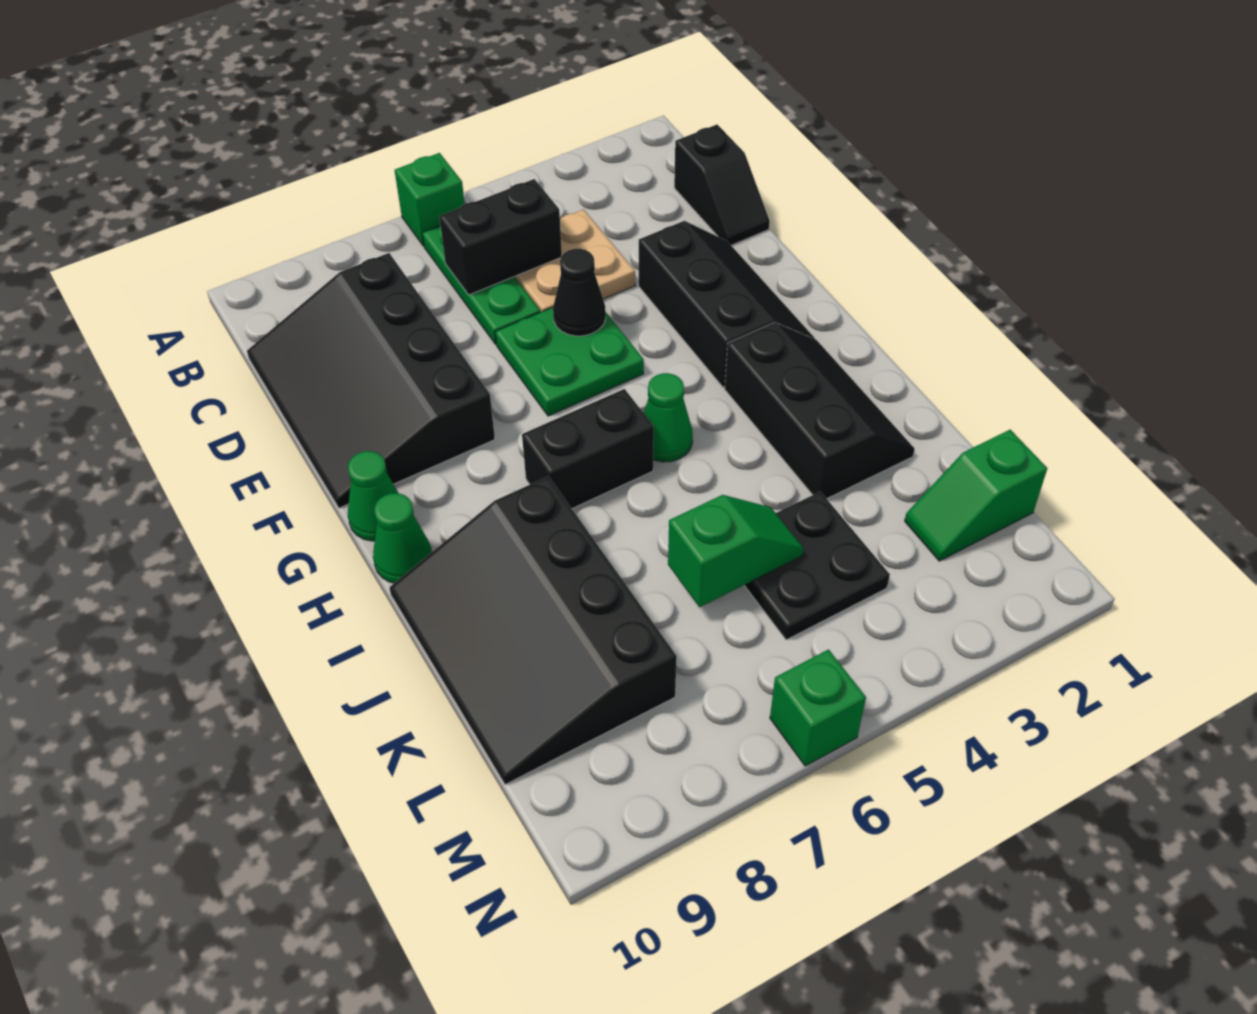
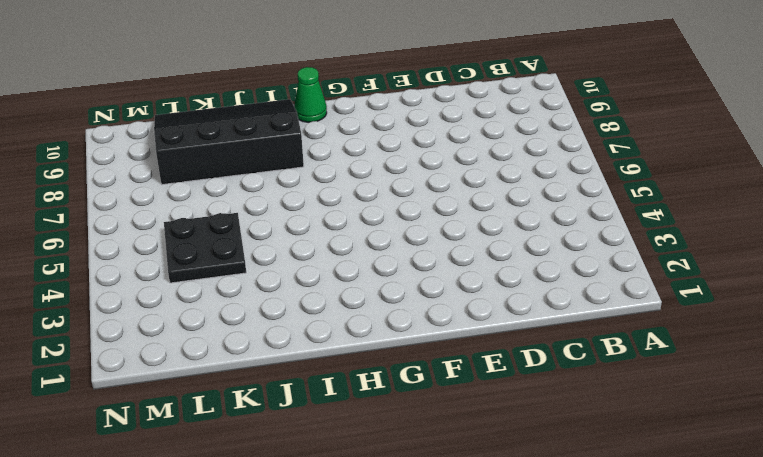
none -> green 1x1 brick [395,153,465,246]
none -> green 1x3 plate [422,226,540,344]
none -> black 1x2 slope [674,125,770,245]

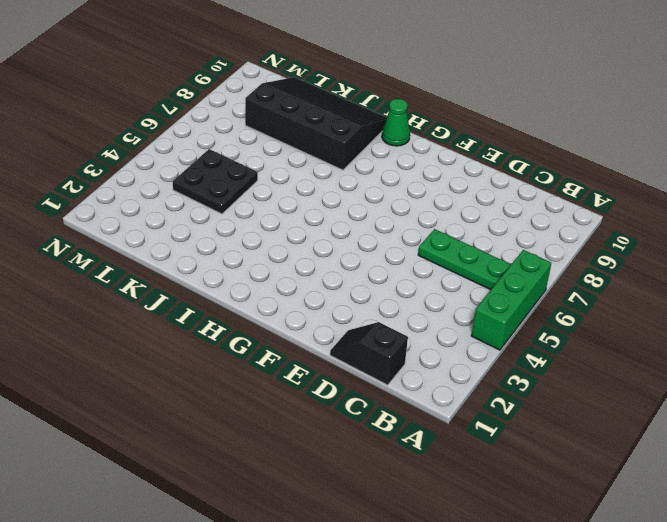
green 1x3 brick [471,250,551,350] -> green 1x1 brick [395,153,465,246]
none -> tan 2x2 plate [515,209,635,312]
none -> black 3x4 slope [247,253,495,508]
none -> black 2x3 slope [639,221,815,387]

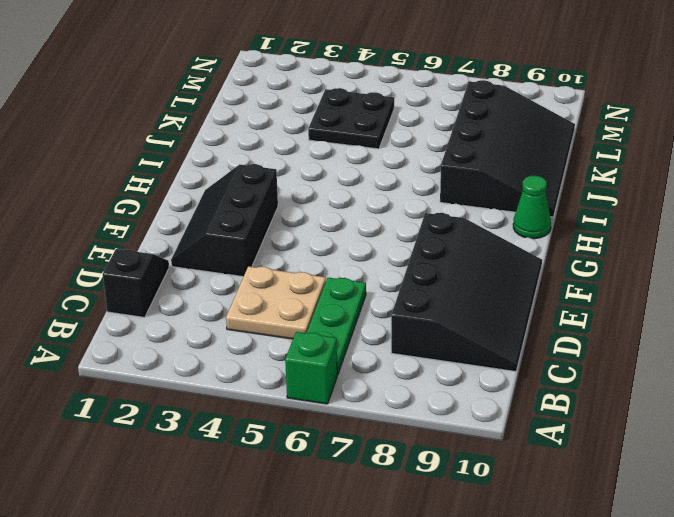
none -> green 2x2 plate [495,307,644,416]
none -> green 1x1 cone [348,451,398,541]
none -> black 2x3 slope [725,323,915,499]

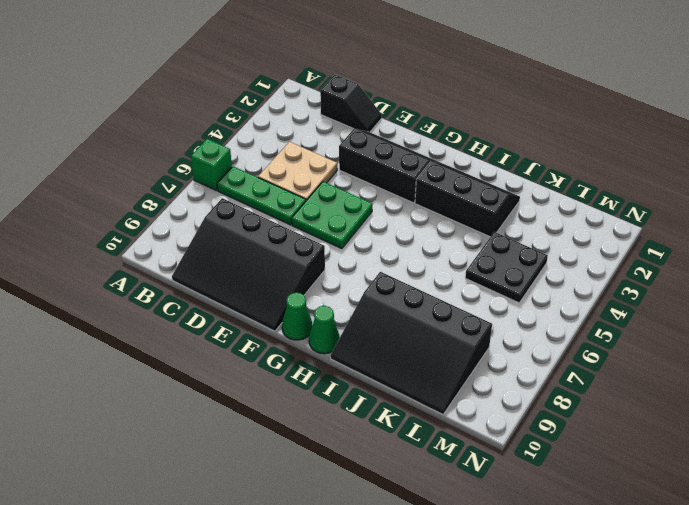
none -> green 1x1 cone [644,373,693,462]
none -> black 1x2 brick [522,389,654,508]
none -> green 1x2 slope [905,430,1047,561]

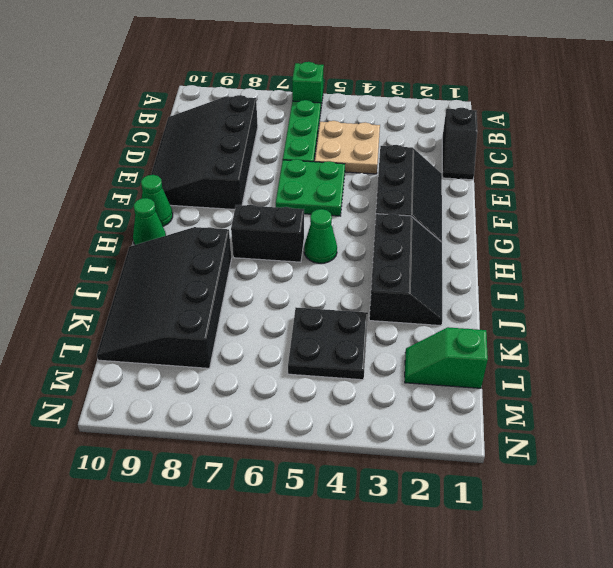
none -> green 1x1 brick [770,650,866,766]
none -> black 1x2 brick [439,179,562,295]
none -> black 1x1 cone [553,249,606,336]

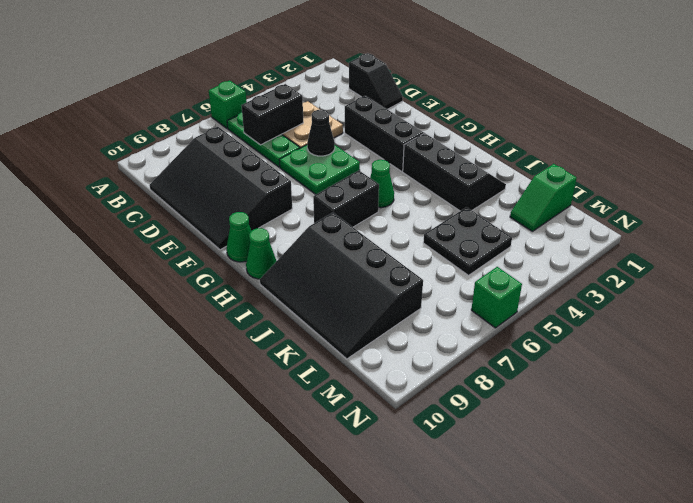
none -> green 1x2 slope [668,495,804,607]

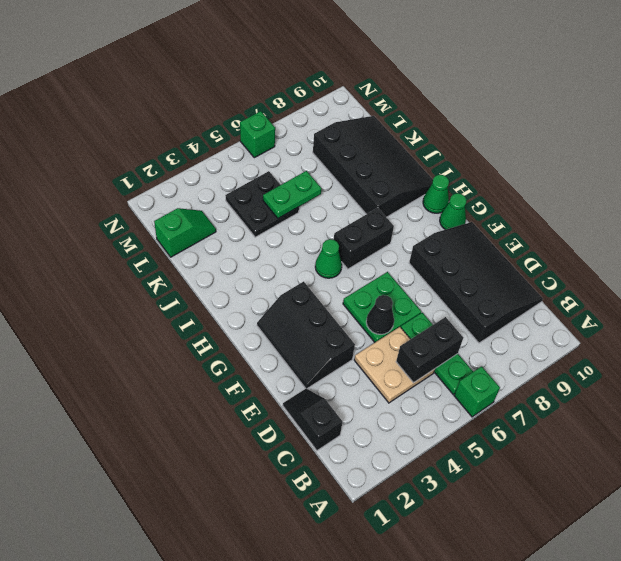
green 1x2 plate [263,171,321,218] -> green 1x2 slope [668,495,804,607]
none -> black 2x3 slope [725,323,915,499]

